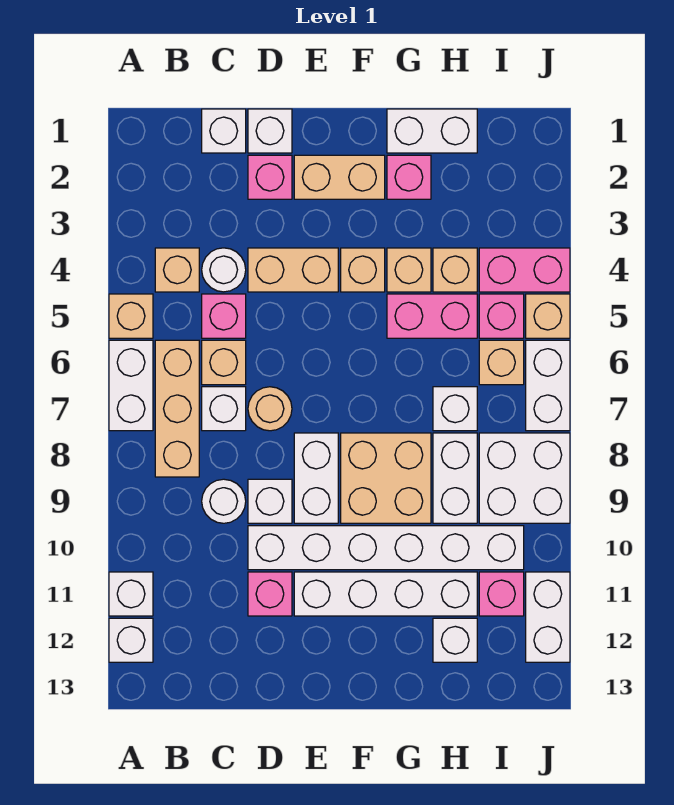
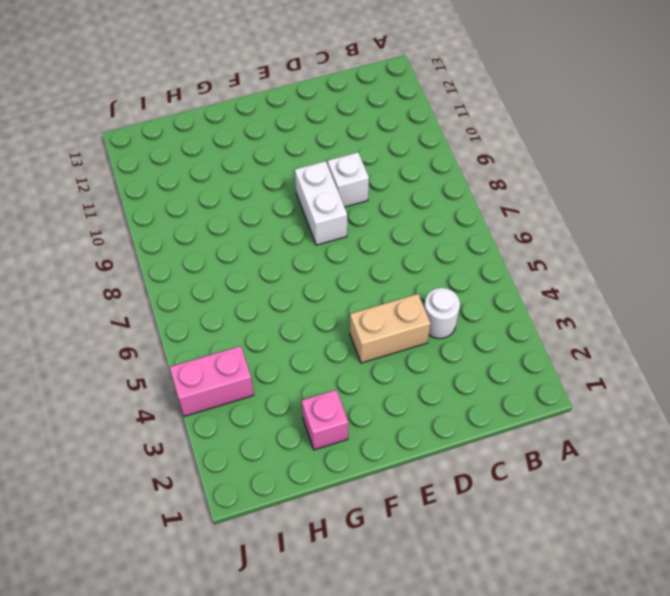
none -> tan 1x1 brick [109,294,153,338]
none -> white 1x2 brick [109,340,153,431]
none -> white 1x1 brick [109,572,153,616]
none -> white 1x1 brick [109,618,153,662]

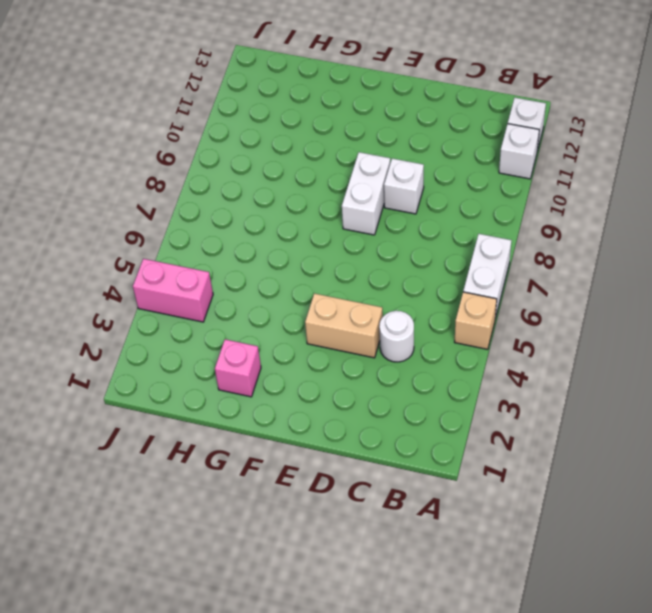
none -> tan 1x1 brick [155,248,199,292]
none -> tan 1x3 brick [155,340,199,477]
none -> white 1x1 brick [202,109,246,153]
none -> pink 1x1 brick [202,294,246,338]

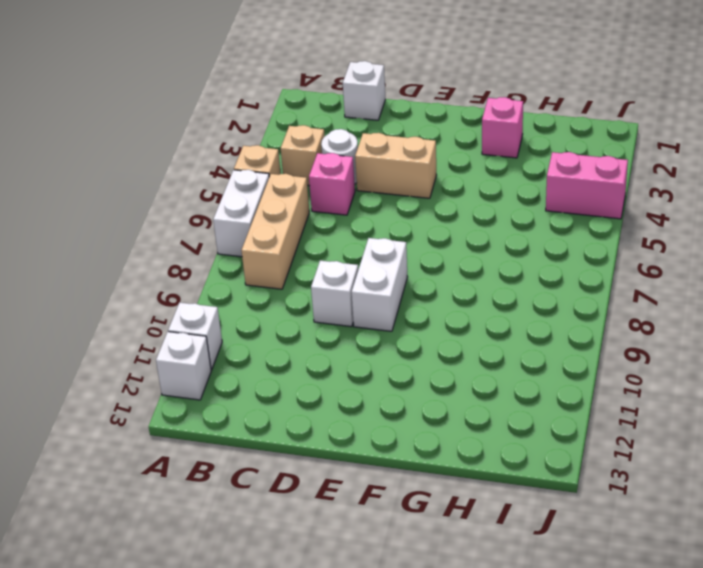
none -> tan 1x1 brick [202,340,246,385]
none -> white 1x1 brick [202,387,246,431]
none -> white 1x1 round brick [202,479,246,523]
none -> white 1x1 brick [248,109,292,153]

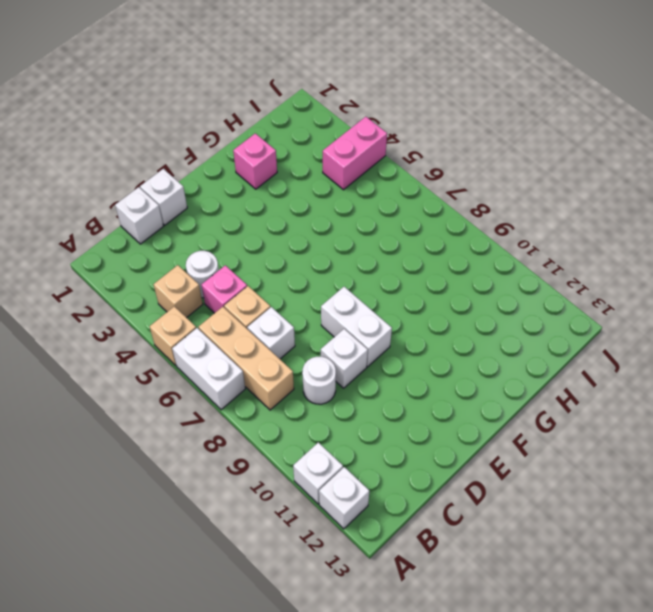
none -> pink 1x1 brick [248,155,292,199]
none -> tan 1x2 brick [248,248,338,292]
none -> tan 1x1 round brick [248,387,292,431]
none -> white 1x6 brick [248,526,524,570]

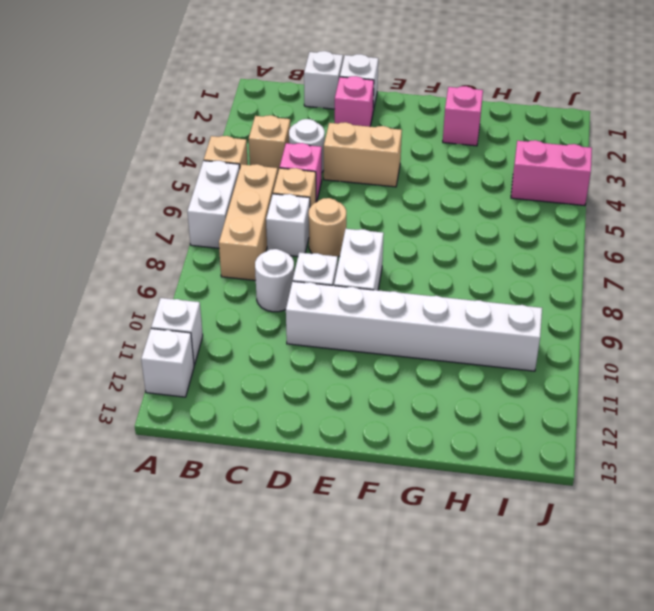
none -> pink 1x1 brick [248,572,292,616]
none -> tan 1x2 brick [294,155,385,199]
none -> white 1x4 brick [294,572,477,616]
none -> tan 1x1 brick [341,248,385,292]

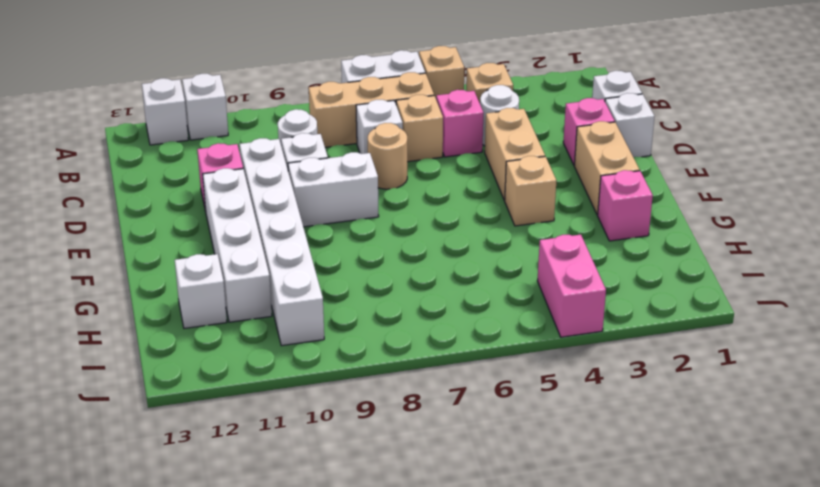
none -> tan 2x2 brick [341,433,431,523]
none -> white 1x2 brick [387,109,477,153]
none -> tan 1x1 brick [387,248,431,292]
none -> pink 1x2 brick [387,294,477,338]

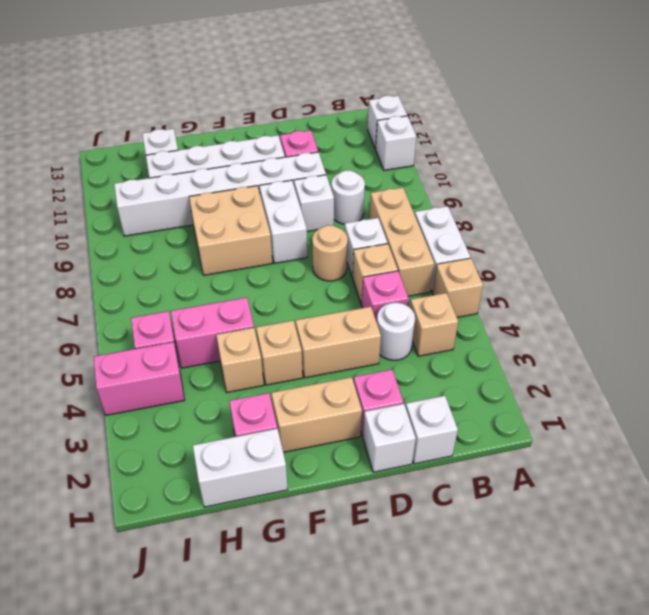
none -> tan 1x1 brick [433,248,477,292]
none -> white 1x1 brick [433,387,477,431]
none -> white 1x2 brick [433,433,477,523]
none -> tan 1x1 brick [479,340,524,385]

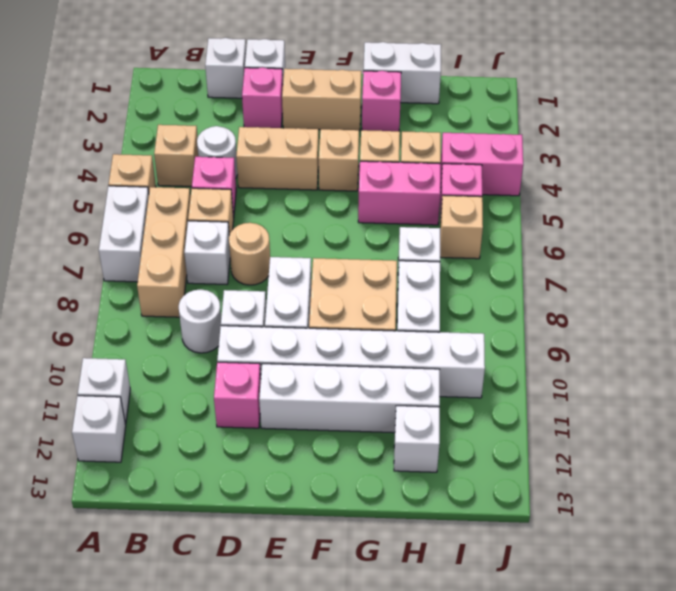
none -> white 2x2 brick [479,433,570,523]
none -> pink 1x1 brick [479,572,524,616]
none -> tan 1x1 brick [526,294,570,338]
none -> white 1x2 brick [526,340,570,431]

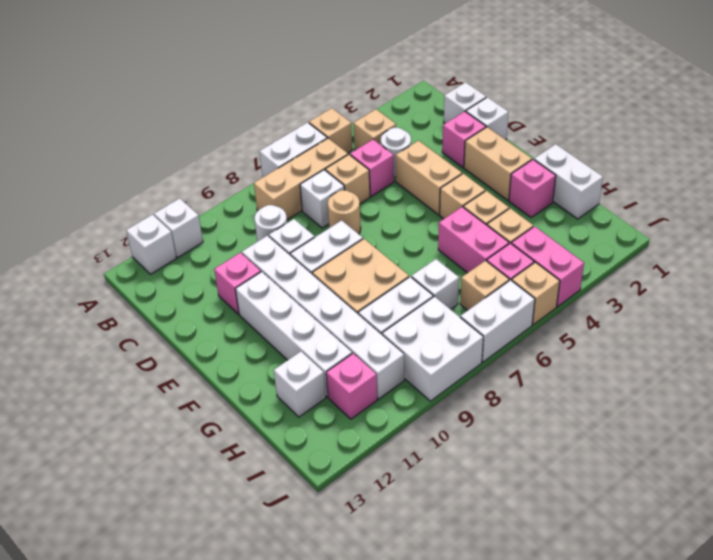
none -> white 1x2 brick [526,572,570,662]

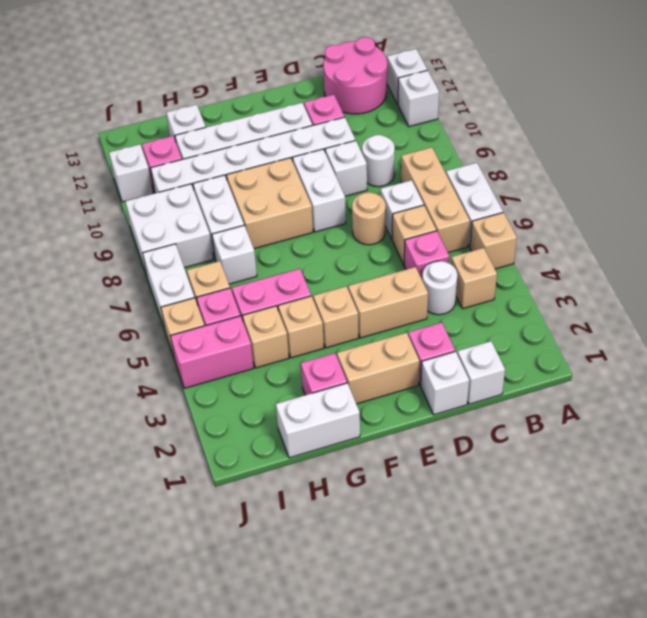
pink 2x2 round brick [323,37,387,114] -> none
white 1x1 brick [109,144,153,202] -> white 1x2 brick [526,572,570,662]

